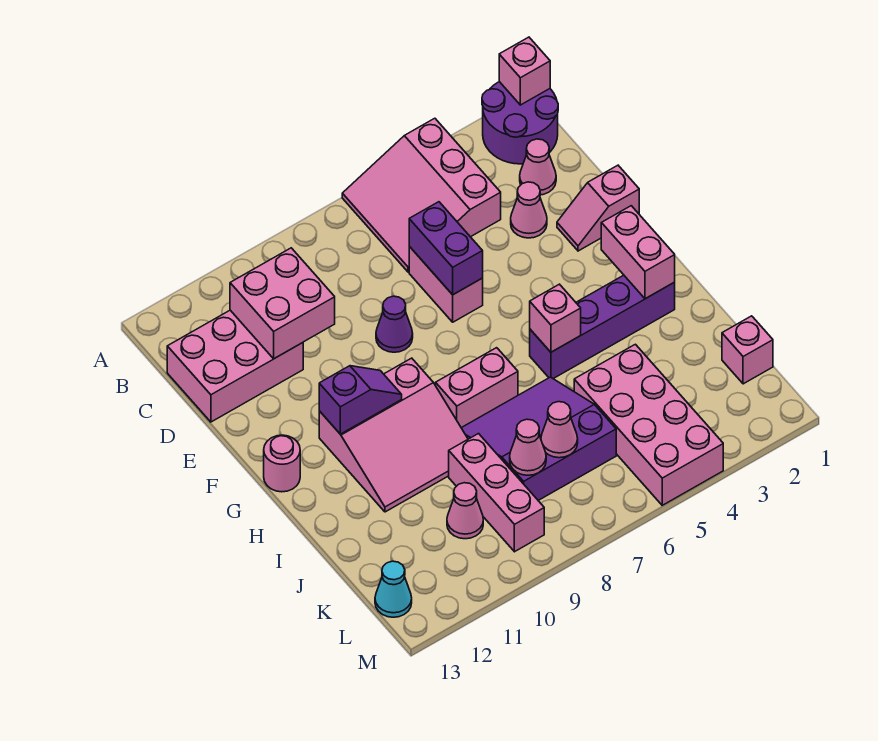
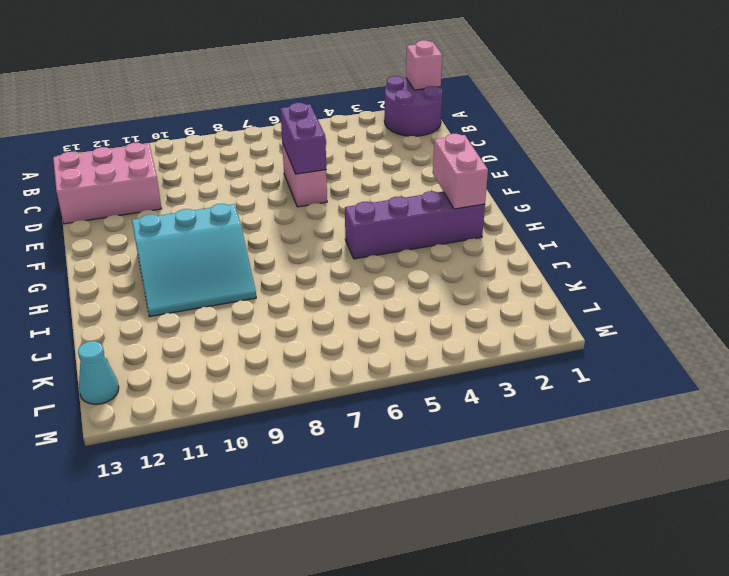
cyan 3x3 slope [132,204,256,317] -> pink 3x3 slope [319,358,468,512]
none -> pink 3x3 slope [342,118,501,272]
none -> pink 1x1 cone [520,139,556,195]
none -> pink 1x1 cone [511,182,547,238]

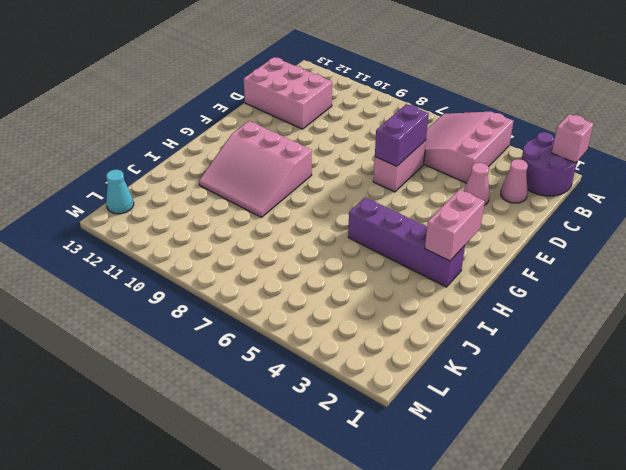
none -> pink 1x2 slope [557,165,639,251]
none -> purple 1x1 cone [376,296,413,352]
none -> pink 1x1 round brick [264,435,300,492]

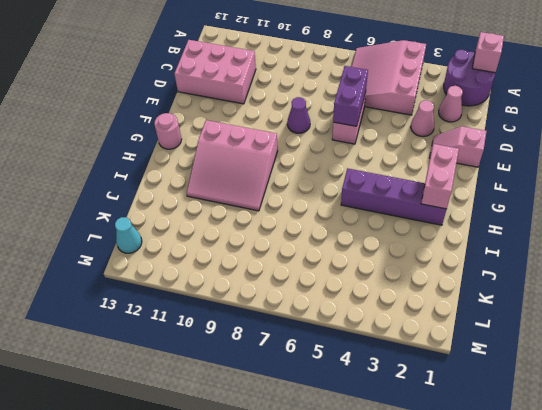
none -> pink 1x2 brick [436,348,518,428]
none -> purple 3x3 slope [462,377,616,500]
none -> pink 2x4 brick [574,344,723,505]

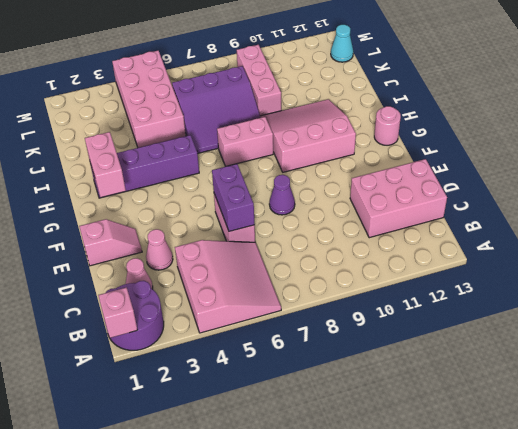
none -> pink 1x1 brick [722,316,773,384]
none -> pink 1x1 cone [447,483,483,539]
none -> pink 2x2 brick [230,248,335,359]

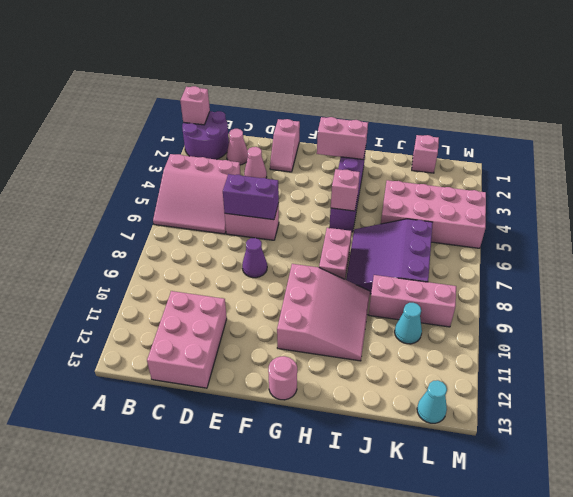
cyan 1x1 cone [395,303,422,344] -> pink 1x1 cone [447,483,483,539]
none -> pink 2x2 brick [230,248,335,359]
none -> purple 1x2 slope [319,366,402,434]
none -> pink 1x1 cone [541,402,578,458]

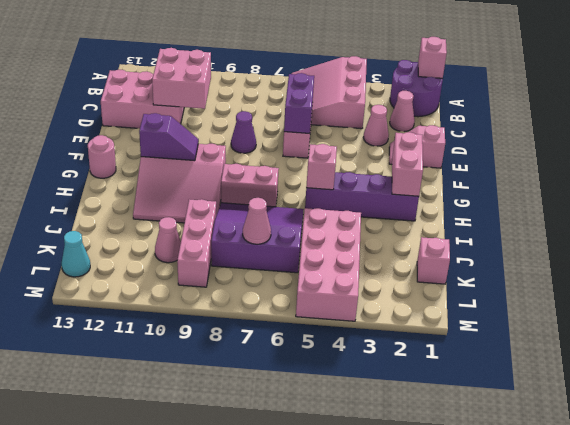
none -> pink 1x1 cone [510,419,546,475]

